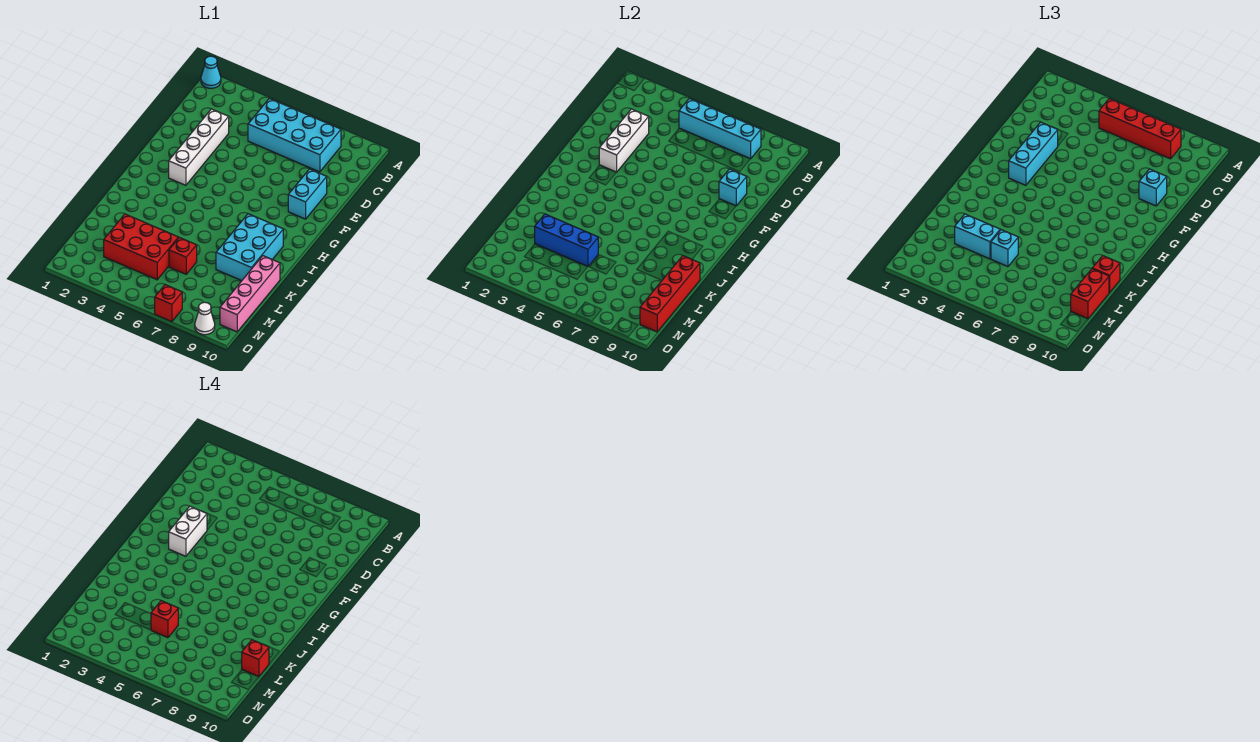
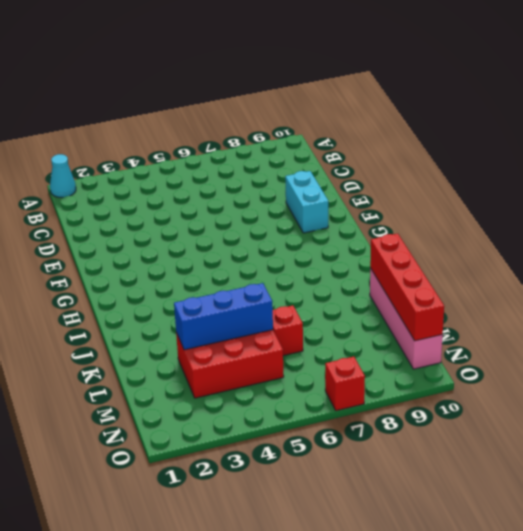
none -> cyan 2x4 brick [248,98,341,172]
none -> white 1x4 brick [169,109,229,185]
none -> cyan 2x3 brick [216,214,283,281]

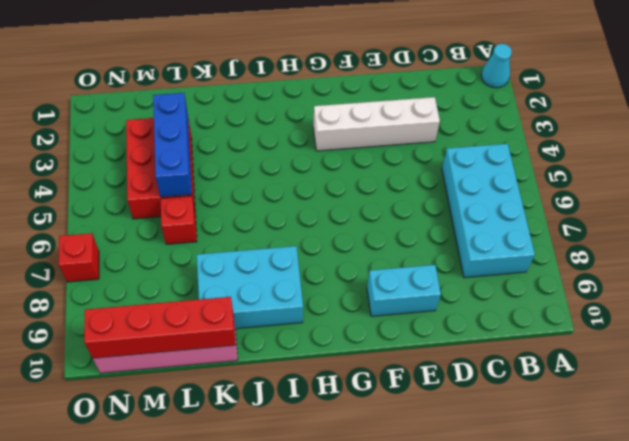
none -> white 1x1 cone [195,302,215,335]
none -> cyan 1x4 brick [679,98,761,159]
none -> white 1x3 brick [599,109,649,172]

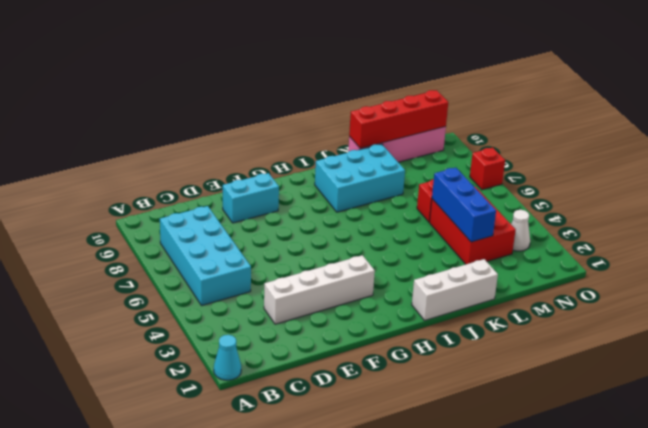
white 1x3 brick [412,259,498,320] -> white 1x3 brick moved to [599,109,649,172]
white 1x1 cone [511,210,530,251] -> white 1x1 cone moved to [195,302,215,335]
none -> cyan 1x4 brick [679,98,761,159]
none -> cyan 1x1 brick [719,169,747,206]
none -> red 1x4 brick [1099,98,1181,159]

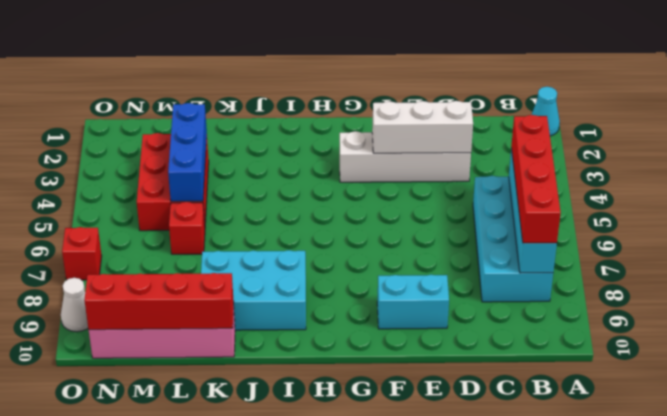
none -> cyan 1x1 brick [719,169,747,206]
none -> cyan 1x3 brick [1009,122,1058,185]
none -> cyan 1x1 brick [1139,169,1167,206]

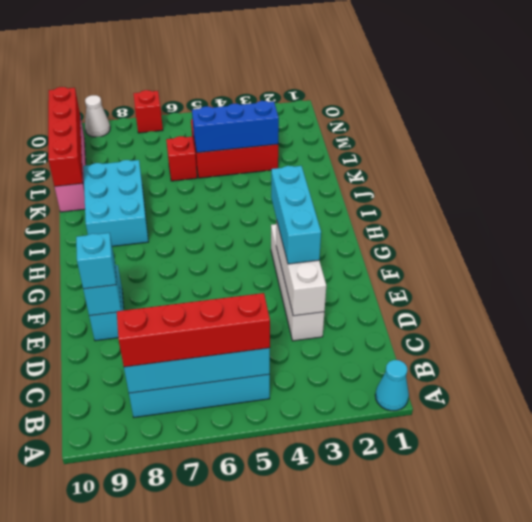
none -> red 1x1 brick [1092,256,1120,293]
none -> cyan 1x2 brick [955,214,1000,259]
none -> cyan 1x1 brick [991,230,1018,267]

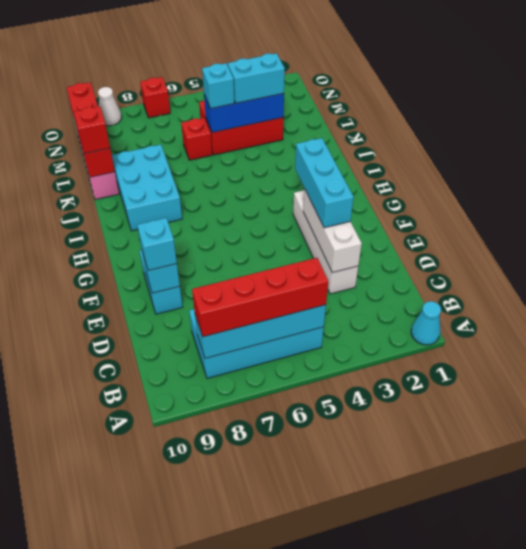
none -> red 1x2 brick [1071,269,1109,319]
none -> white 1x2 brick [169,506,207,556]
none -> red 1x1 brick [151,601,178,638]

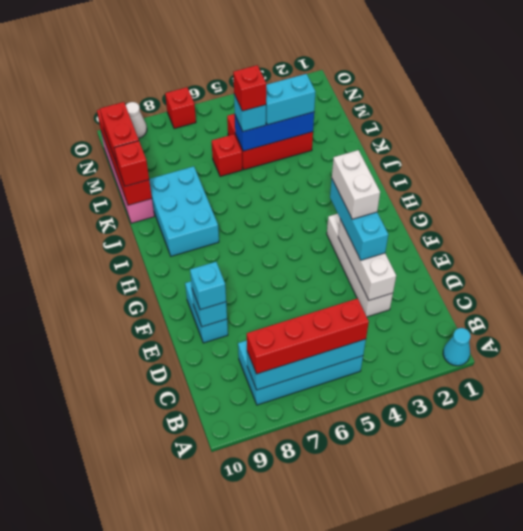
none -> red 1x1 brick [242,640,269,677]

